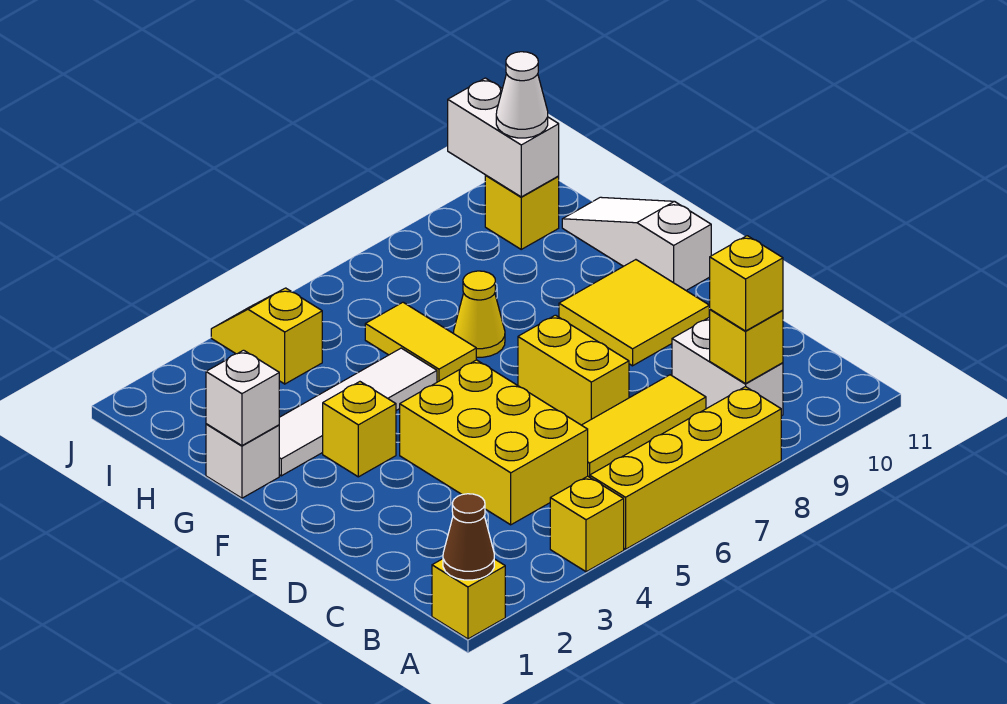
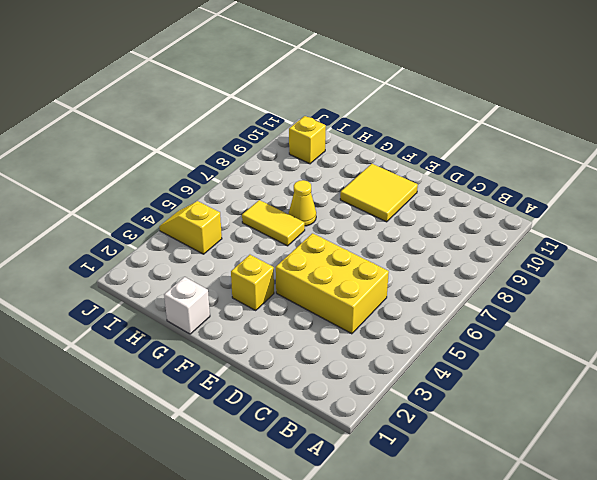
none -> yellow 1x1 brick [432,559,505,639]
none -> yellow 1x1 brick [550,476,624,572]
none -> yellow 1x4 brick [590,387,781,549]

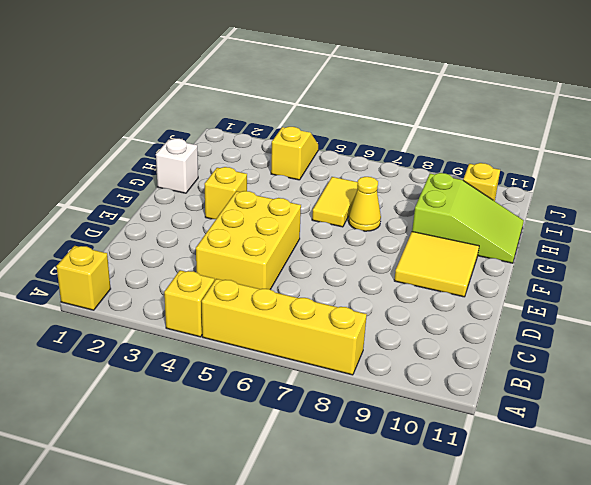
lime 2x3 slope [412,173,524,263] -> white 1x3 slope [562,197,711,290]
none -> white 1x2 brick [672,317,783,416]
none -> yellow 1x3 tile [582,375,706,477]
none -> yellow 1x2 brick [518,315,629,425]

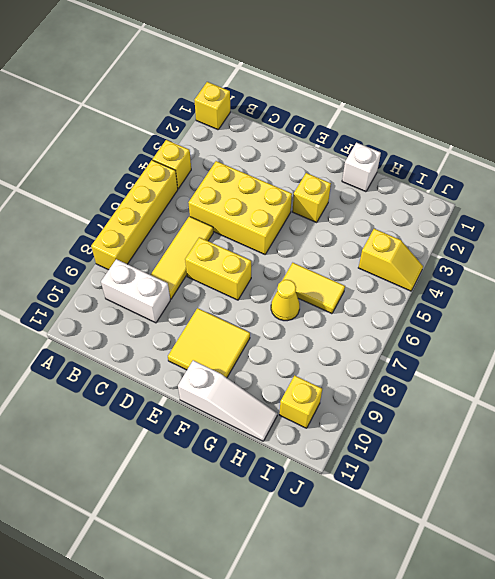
none -> white 1x4 tile [279,348,437,476]
none -> brown 1x1 cone [443,494,494,580]
none -> yellow 1x1 brick [710,309,783,384]

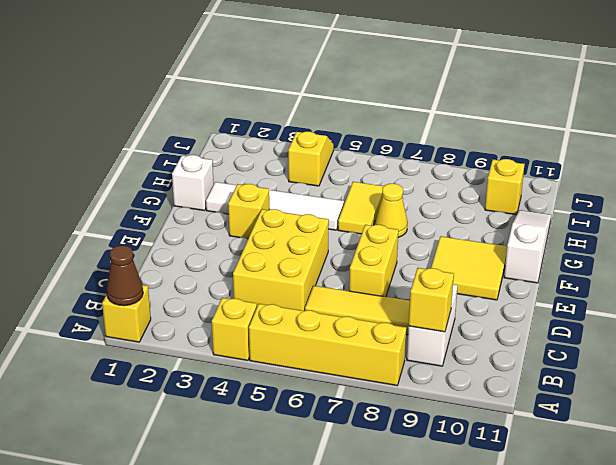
none -> white 1x1 brick [206,350,279,446]
none -> white 1x2 brick [448,78,559,197]
none -> yellow 1x1 brick [709,236,783,331]

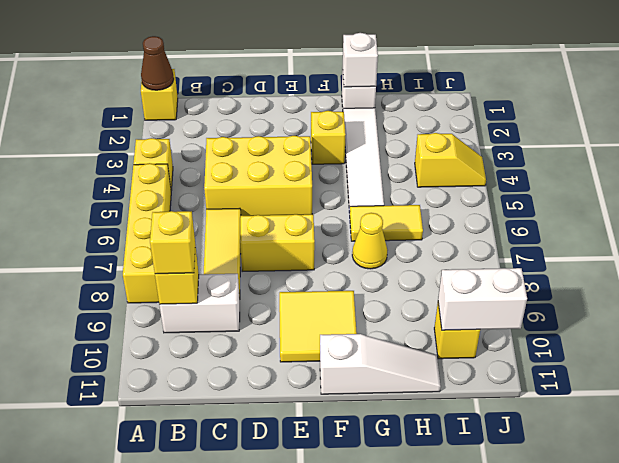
none -> white 1x1 cone [496,52,548,138]

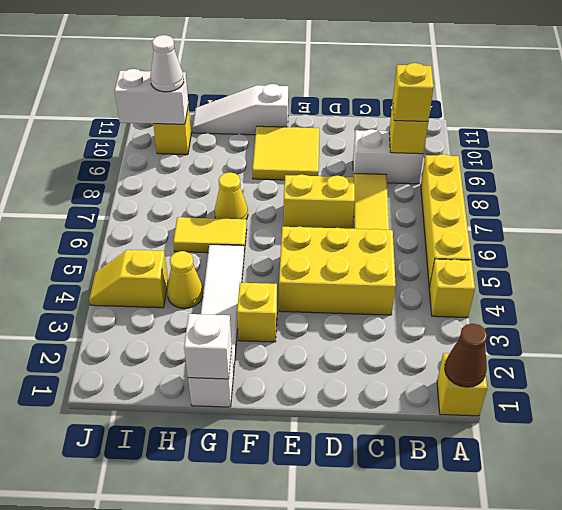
yellow 1x1 cone [167,251,203,308] -> none

